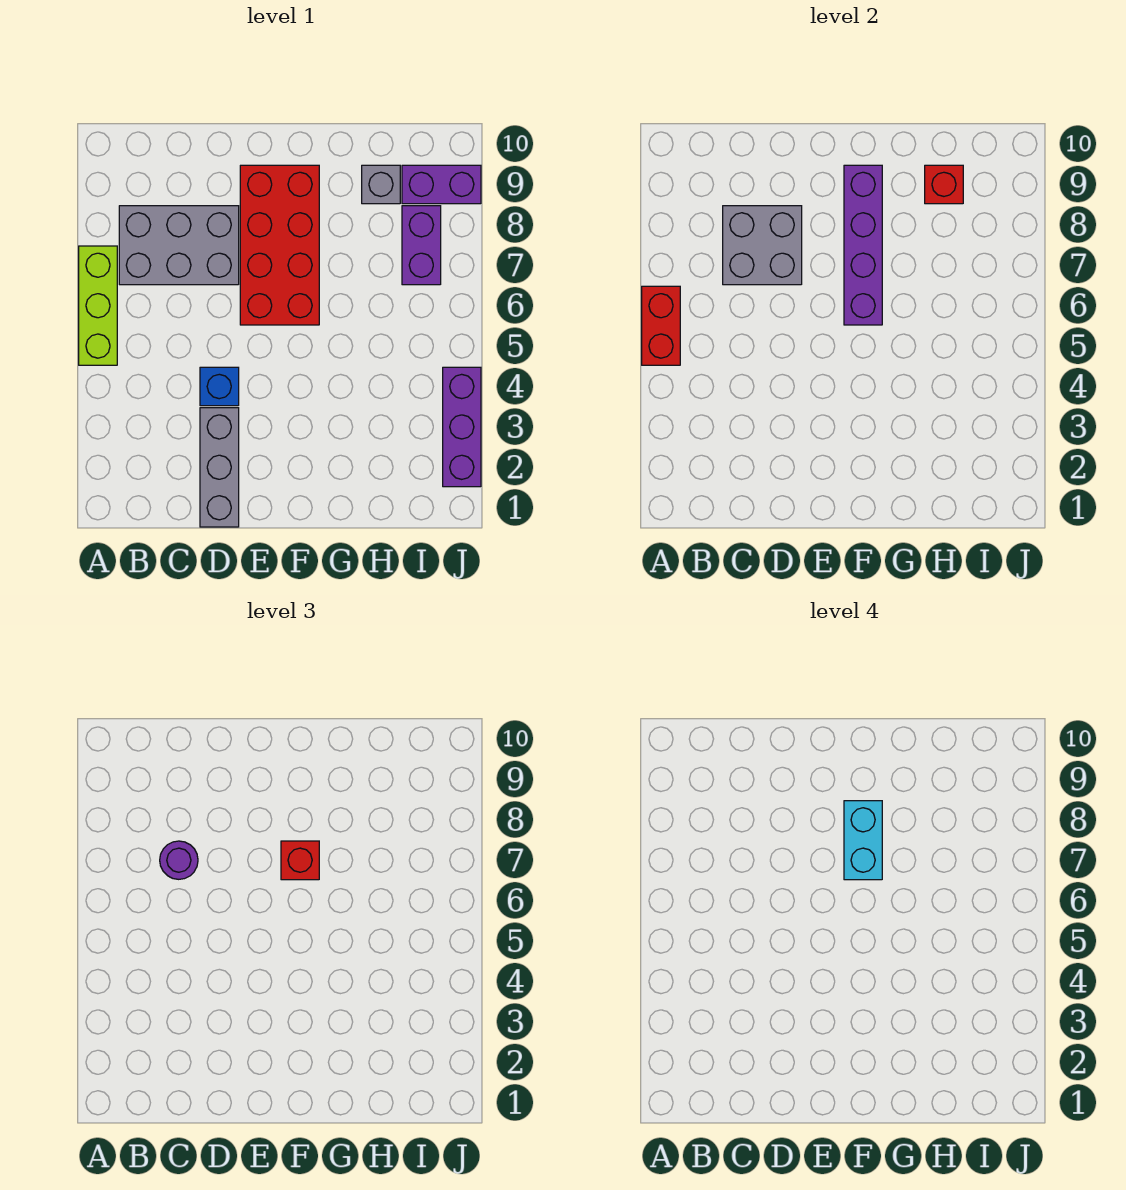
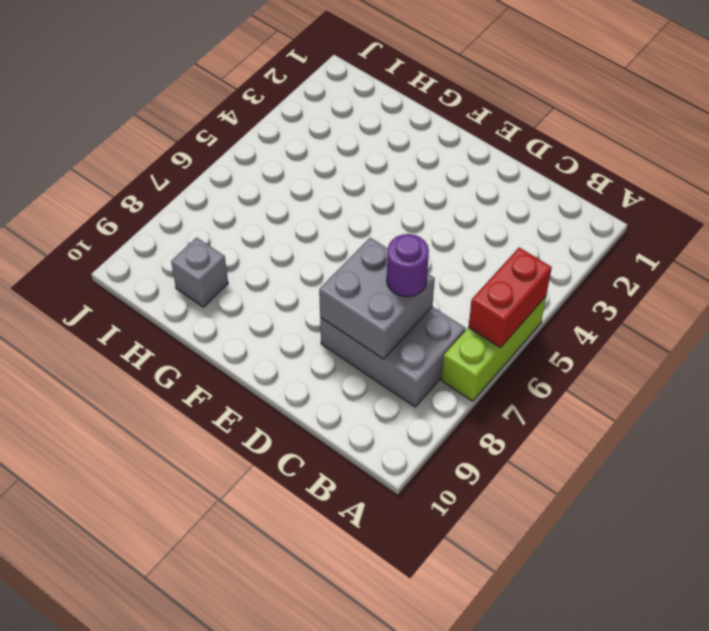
none -> grey 1x3 brick [200,408,239,527]
none -> blue 1x1 brick [200,367,239,406]
none -> red 2x4 brick [240,165,319,325]

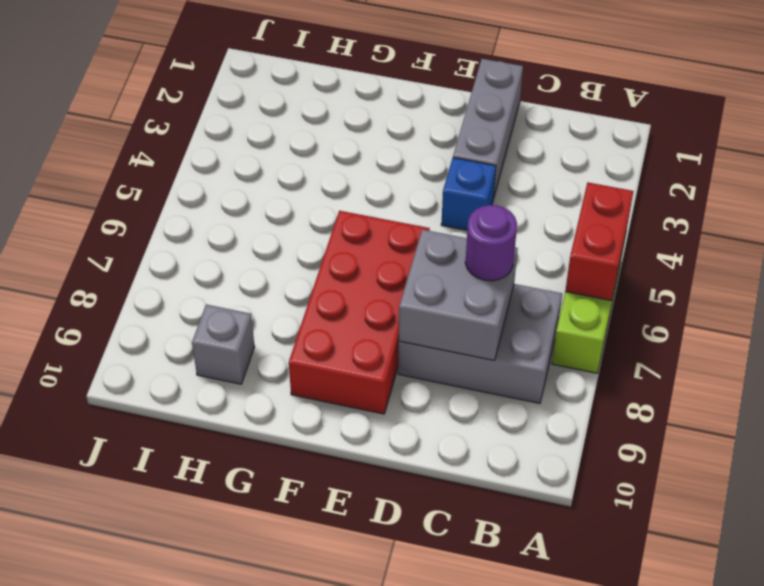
none -> purple 1x2 brick [402,206,441,285]
none -> purple 1x2 brick [402,165,481,204]
none -> purple 1x3 brick [443,367,481,487]

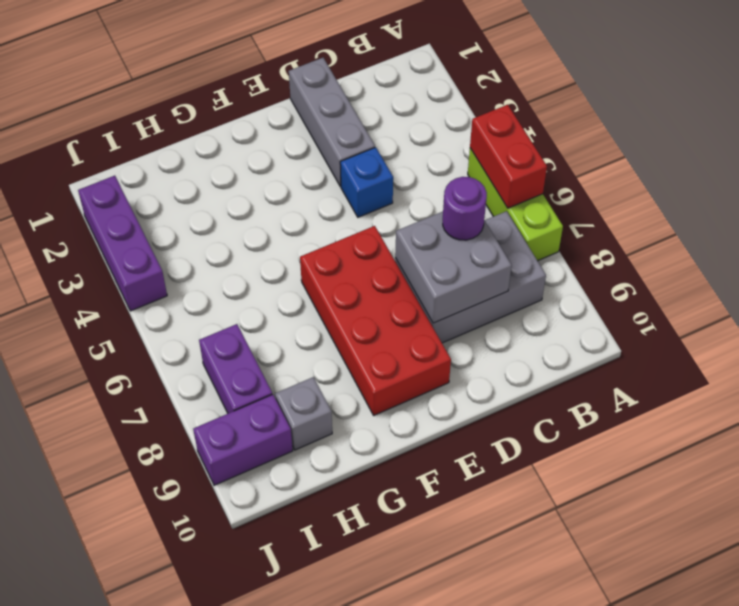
none -> purple 1x4 brick [844,165,882,325]
none -> red 1x1 brick [925,165,963,204]
none -> red 1x1 brick [281,841,319,880]

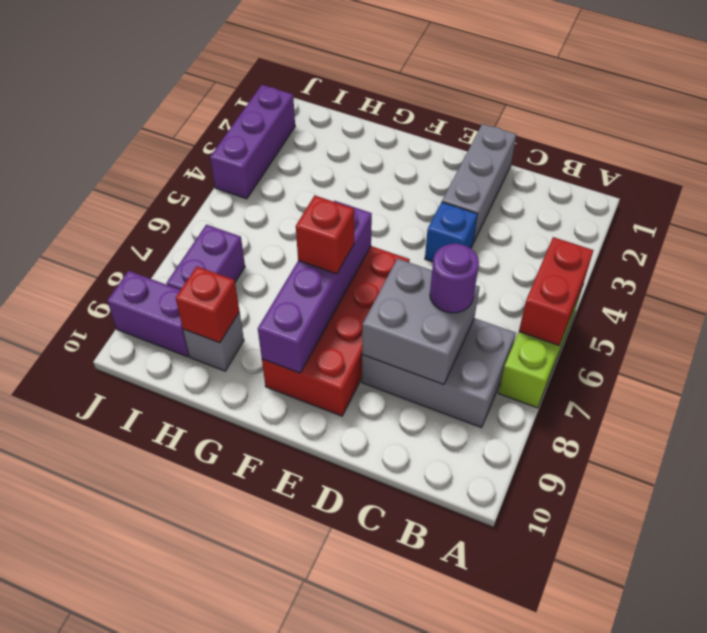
none -> cyan 1x2 brick [844,801,882,880]

